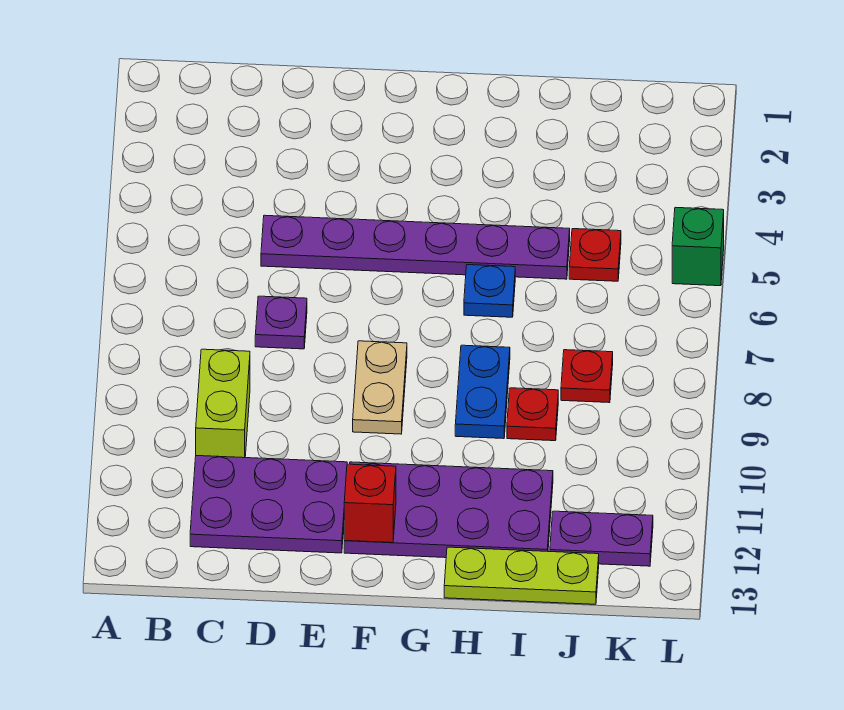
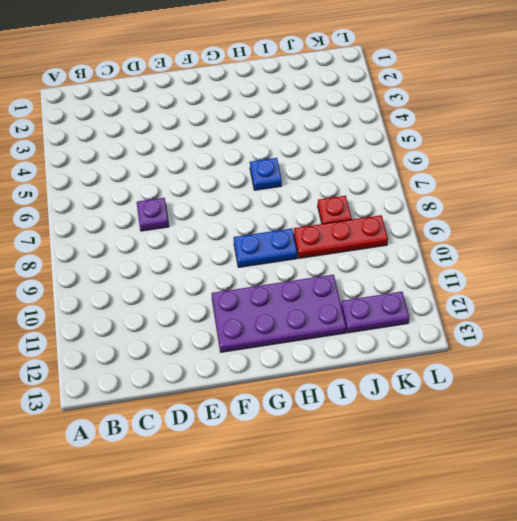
blue 1x2 plate [233,228,297,267] -> blue 1x2 plate turned to [455,345,510,439]
red 1x3 plate [294,215,388,258] -> red 1x1 plate [507,388,558,441]
none -> lime 1x2 brick [196,349,250,458]
none -> purple 2x3 plate [190,456,347,553]
none -> purple 1x6 plate [261,215,570,279]

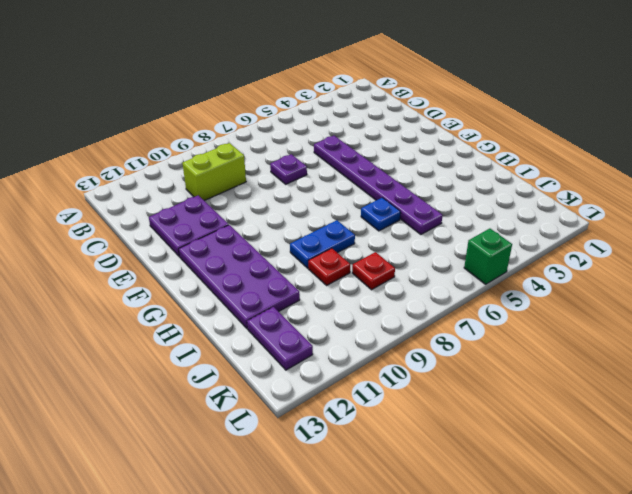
purple 2x2 plate [149,195,229,256] -> purple 2x3 plate [190,456,347,553]
none -> tan 1x2 plate [353,341,407,434]
none -> lime 1x3 plate [444,547,599,604]
none -> red 1x1 plate [569,229,621,281]

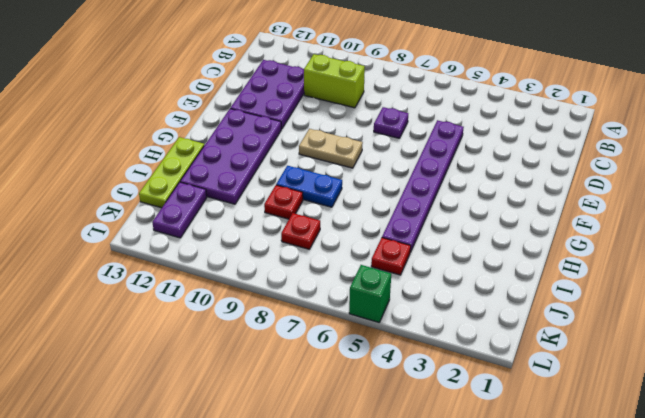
none -> blue 1x1 plate [464,265,515,317]
none -> red 1x1 brick [344,464,396,543]

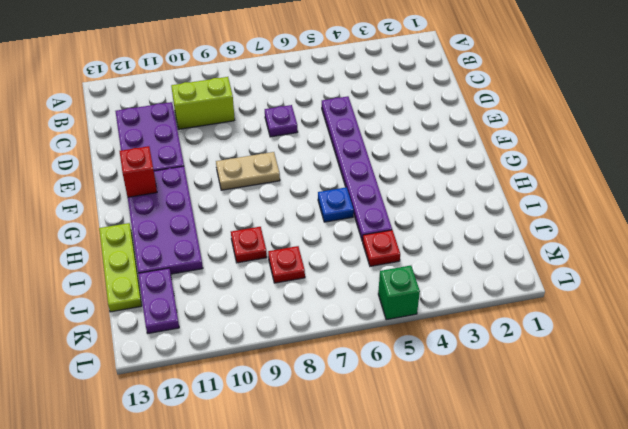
none -> blue 1x2 plate [455,345,510,439]

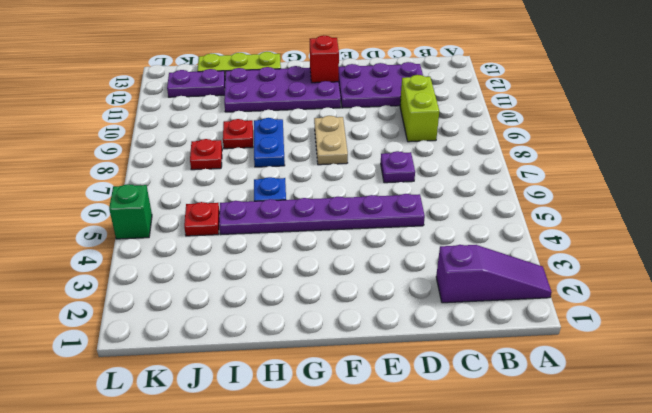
purple 1x3 slope [436,245,552,303] -> none

